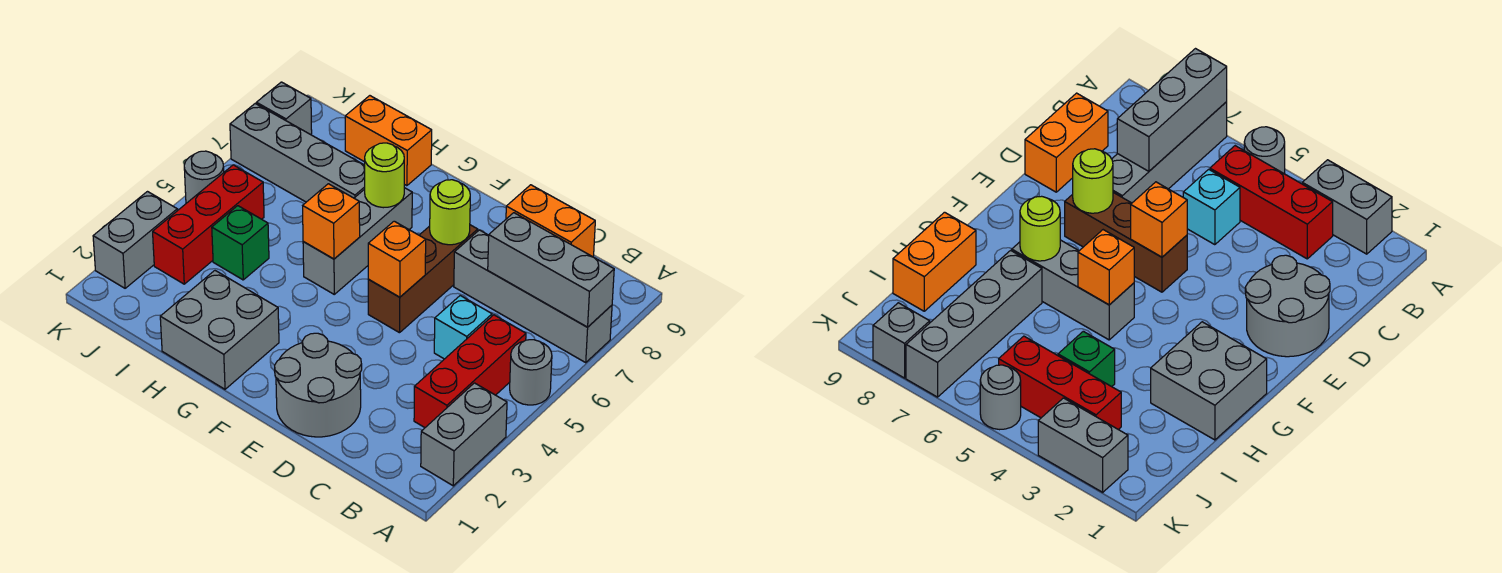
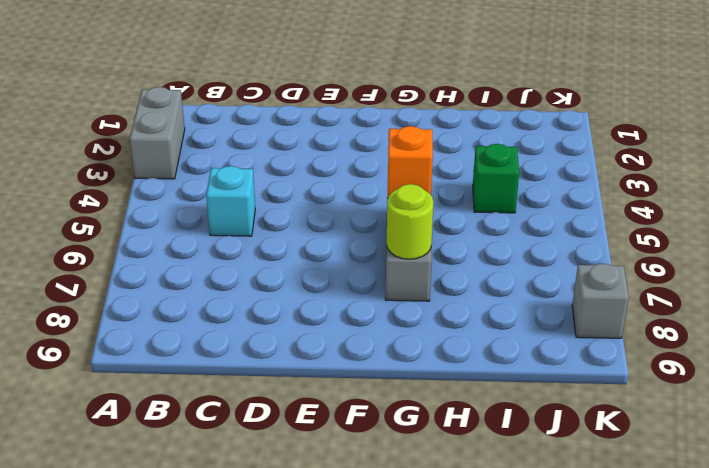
none -> grey 1x1 round brick [510,340,552,405]
none -> grey 1x4 brick [454,230,612,362]
none -> red 1x3 brick [414,315,526,428]

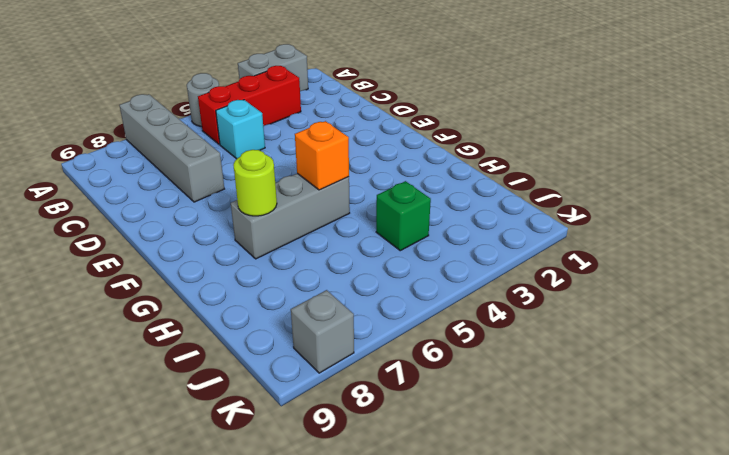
none -> orange 1x2 brick [506,185,595,257]
none -> grey 2x2 round brick [275,333,362,437]
none -> brown 1x3 brick [368,225,478,333]

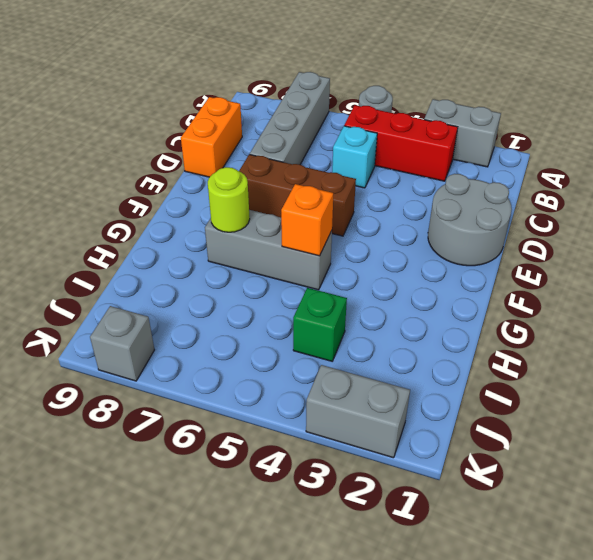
none -> grey 2x2 brick [160,271,279,389]
none -> grey 1x4 brick [230,104,365,202]
none -> orange 1x2 brick [345,96,432,186]

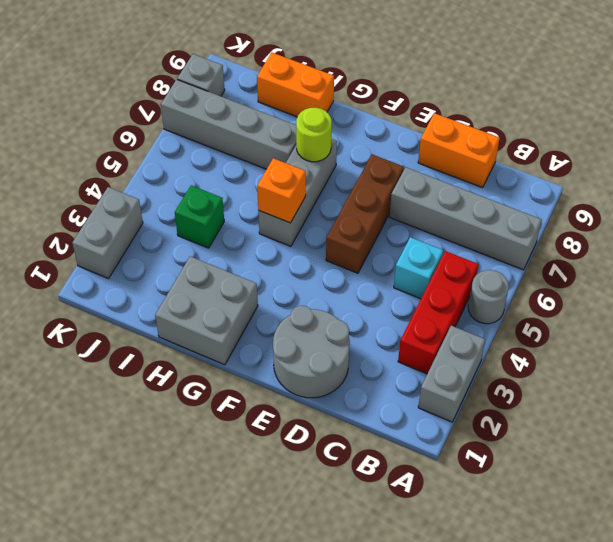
none -> red 1x3 brick [153,165,264,284]
none -> grey 1x1 round brick [184,151,224,203]
none -> grey 1x3 brick [488,213,614,327]

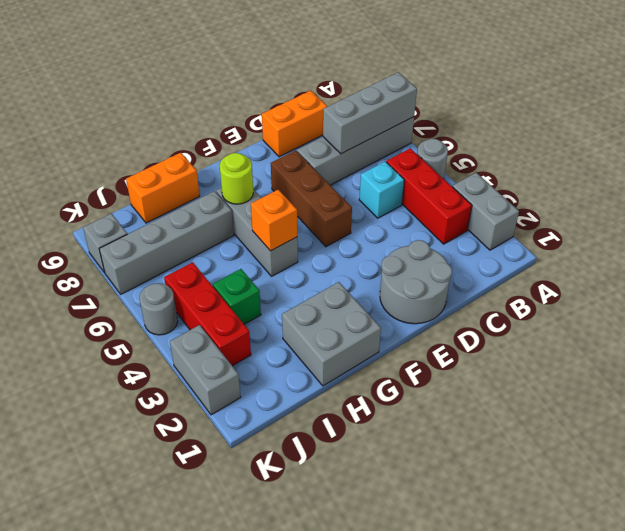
none -> orange 1x1 brick [368,221,426,297]
none -> lime 1x1 round brick [430,180,470,245]

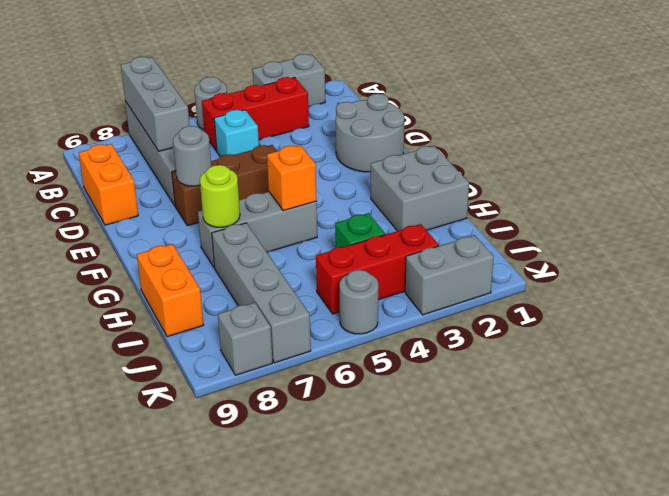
grey 1x1 round brick [173,126,211,186] -> lime 1x1 round brick [430,180,470,245]
none -> orange 1x1 brick [368,221,426,297]

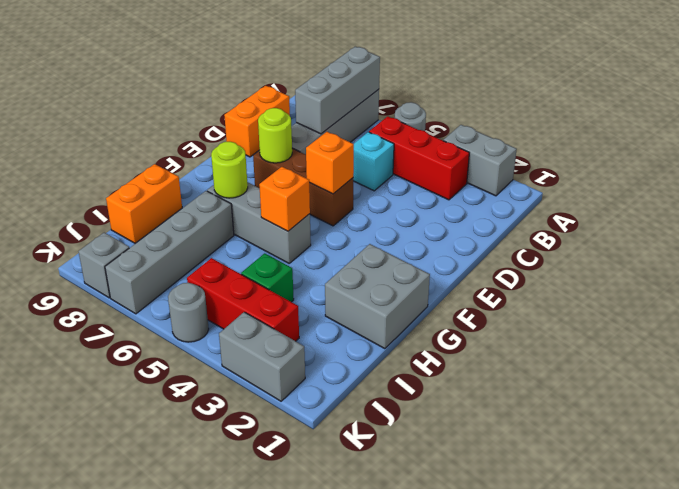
none -> grey 2x2 round brick [275,333,362,437]

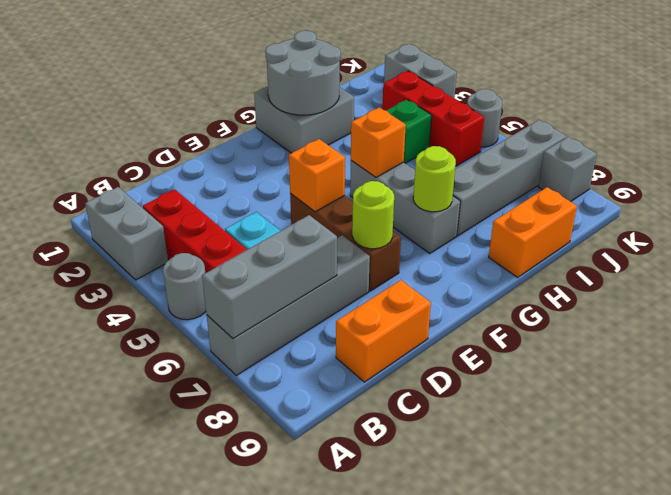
grey 2x2 round brick [265,31,341,115] -> grey 2x2 round brick moved to [275,333,362,437]

